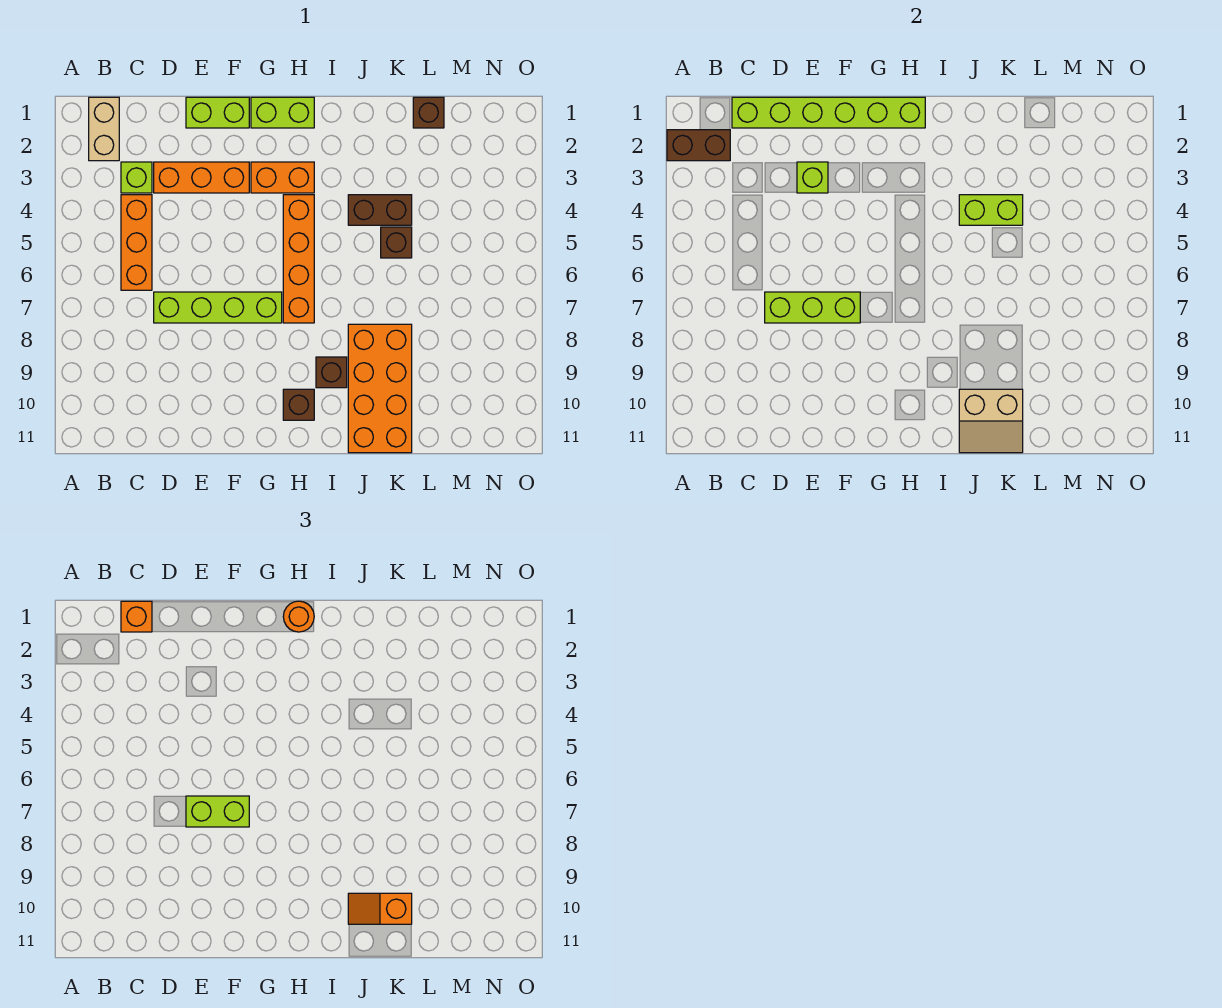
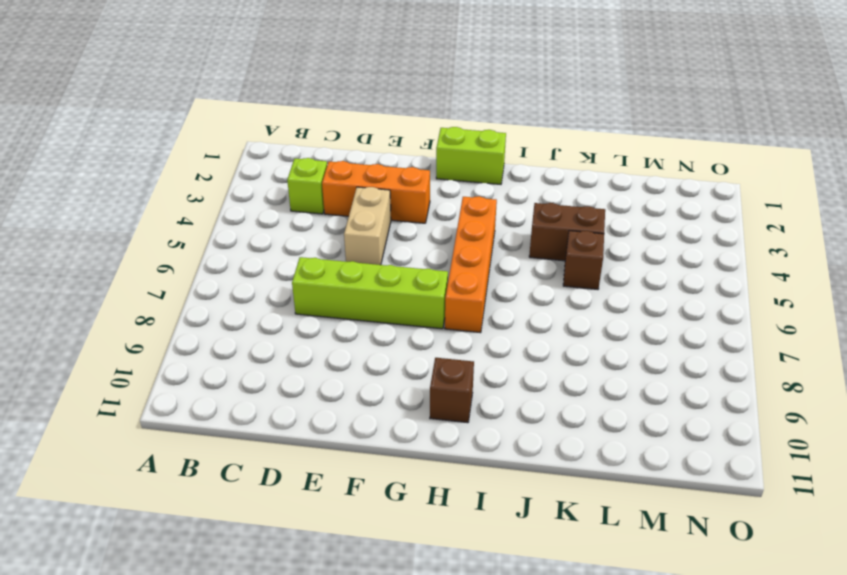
tan 1x2 brick [344,187,391,265] -> tan 1x2 brick moved to [89,97,119,161]
none -> orange 1x3 brick [121,195,152,290]
none -> lime 1x2 brick [186,97,249,128]
none -> orange 1x2 brick [251,162,314,193]

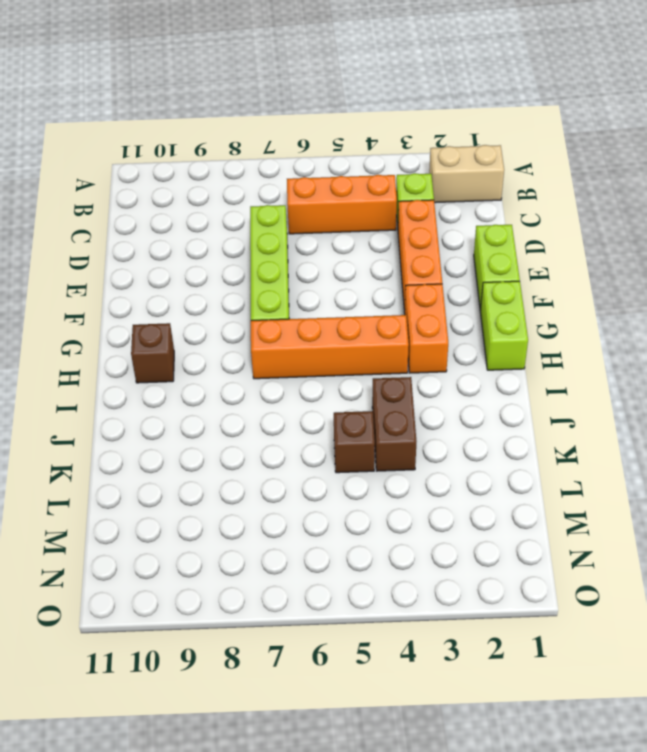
none -> brown 1x1 brick [316,357,347,388]
none -> orange 2x4 brick [348,324,412,453]
none -> brown 1x1 brick [413,97,444,128]

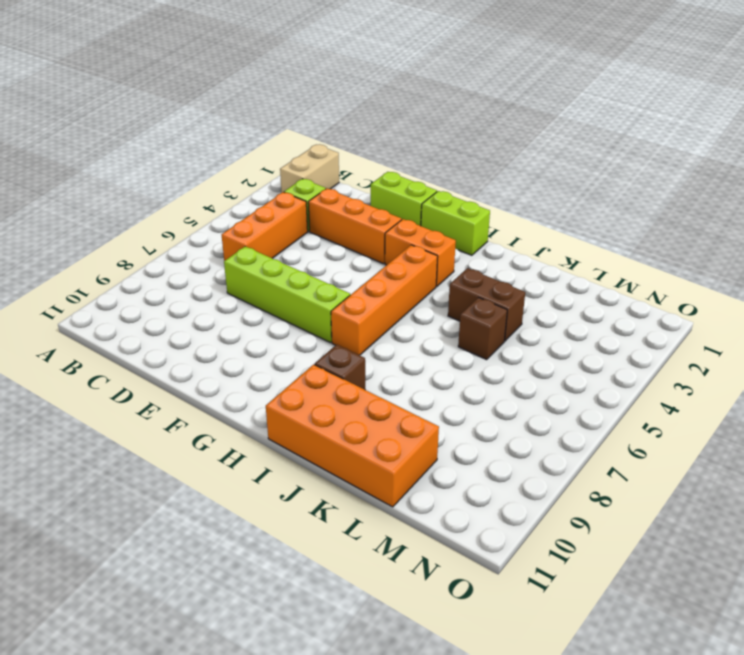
orange 2x4 brick [266,364,439,507] -> orange 2x4 brick turned to [348,324,412,453]
none -> brown 1x1 brick [283,389,314,420]
none -> brown 1x1 brick [413,97,444,128]
none -> brown 1x2 brick [667,130,730,161]

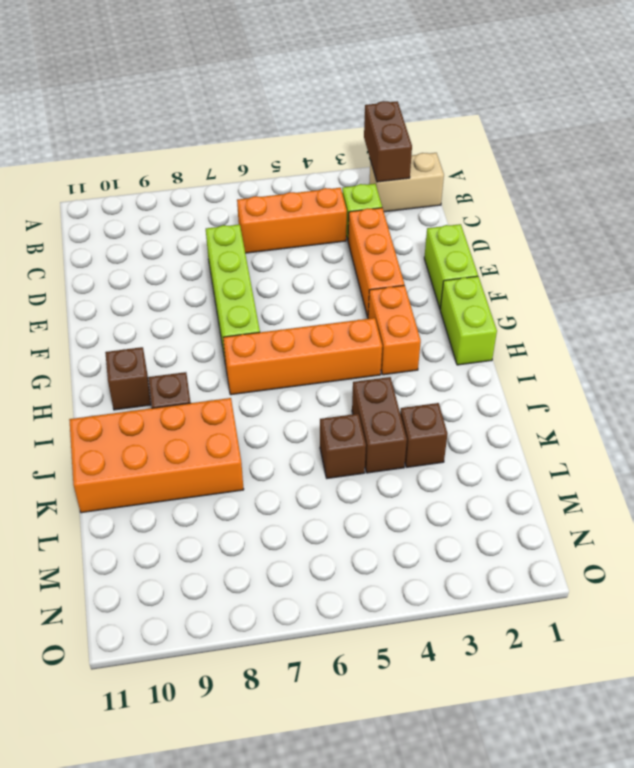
brown 1x1 brick [400,403,447,467] -> brown 1x1 brick moved to [413,97,444,128]
none -> lime 1x6 brick [732,97,925,128]
none -> lime 1x3 brick [765,292,860,323]
none -> lime 1x1 brick [797,162,828,193]

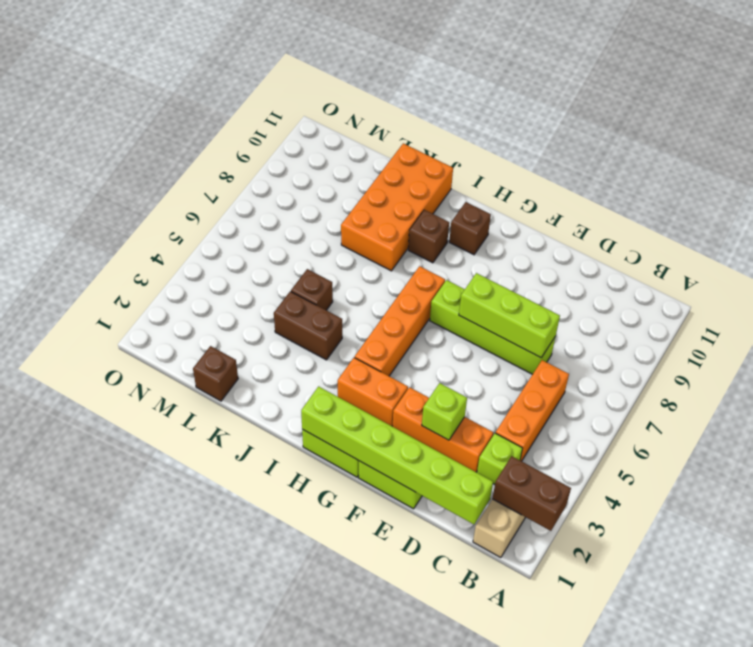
none -> lime 1x2 brick [959,195,1023,225]
none -> tan 2x2 slope [959,389,1023,453]
none -> orange 1x1 brick [121,601,152,632]

